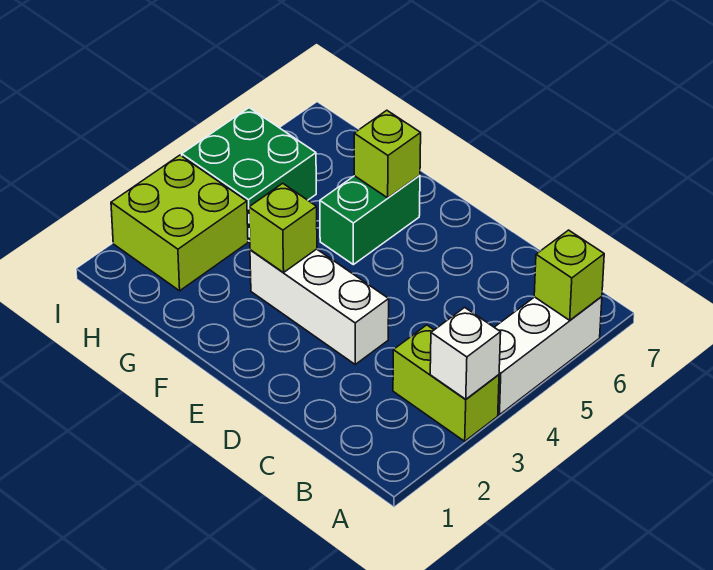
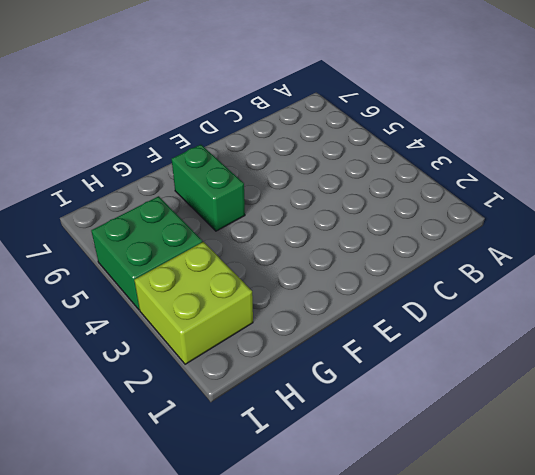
none -> lime 1x2 brick [393,325,499,441]
none -> white 1x3 brick [494,296,602,415]

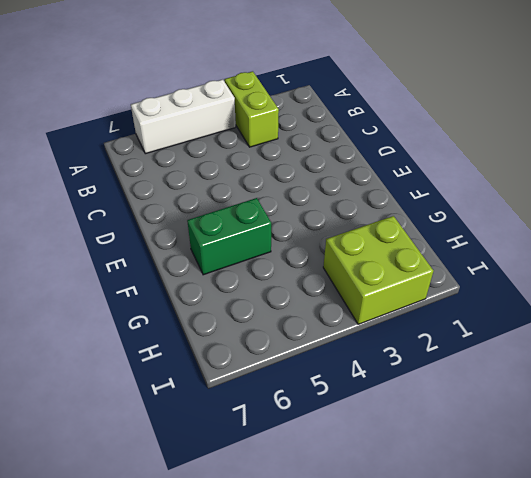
none -> white 1x3 brick [250,249,389,364]
none -> green 2x2 brick [182,108,316,241]

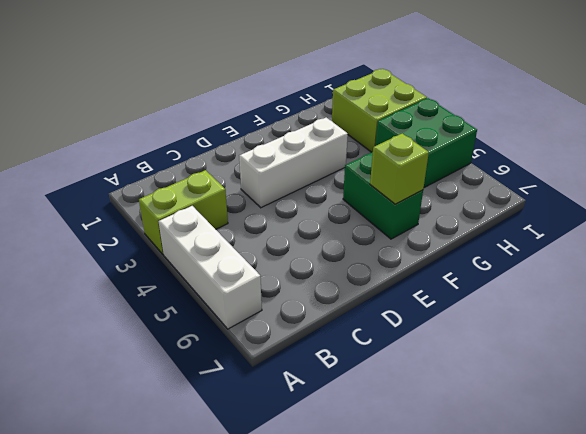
none -> white 1x1 brick [430,307,501,399]
none -> lime 1x1 brick [534,230,604,320]

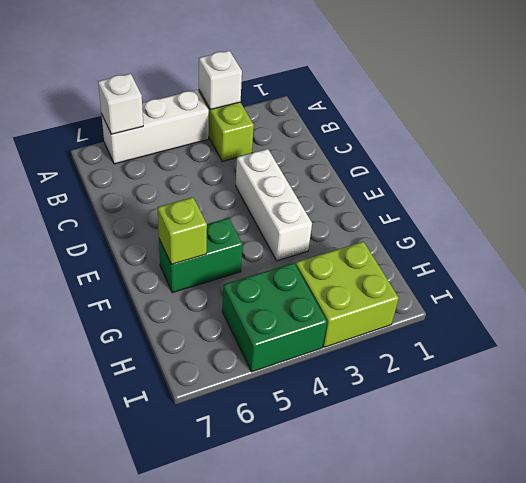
white 1x1 brick [98,74,143,134] -> lime 1x1 brick [534,230,604,320]
none -> lime 1x1 brick [249,183,317,273]

